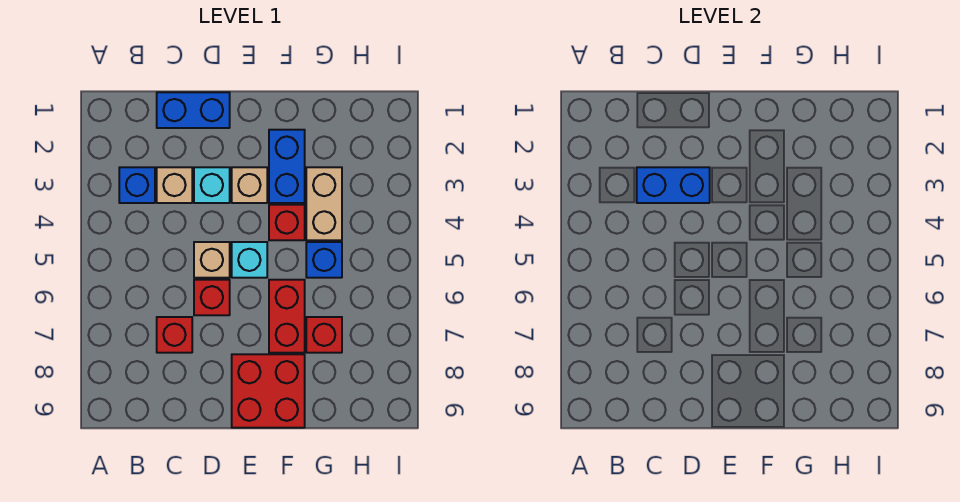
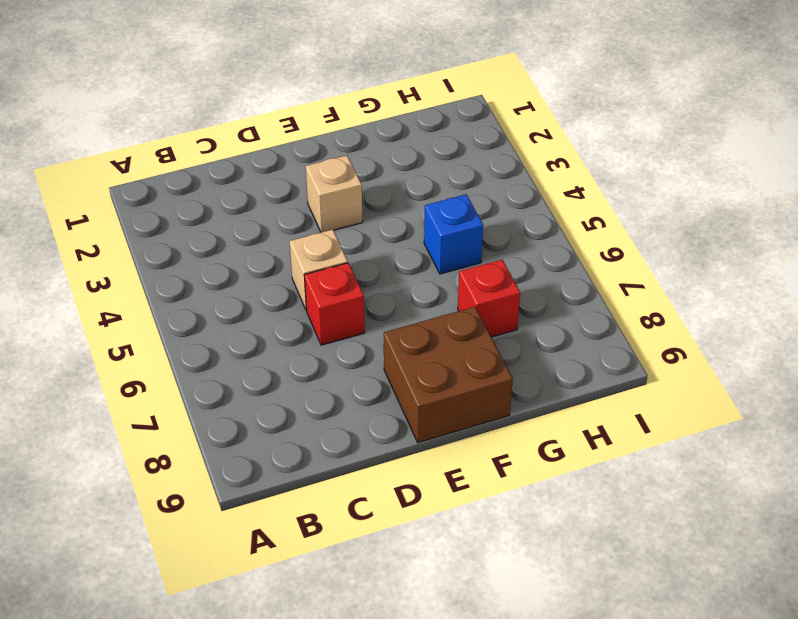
brown 2x2 brick [384,307,513,443] -> red 2x2 brick [232,354,305,428]
none -> blue 1x1 brick [119,167,155,203]
none -> blue 1x2 brick [157,92,230,128]
none -> tan 1x1 brick [157,167,192,203]

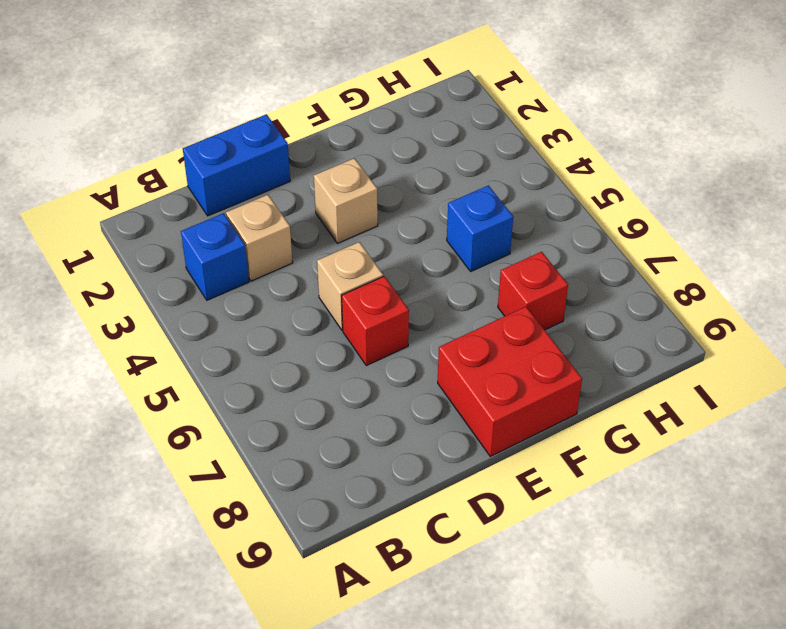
none -> red 1x1 brick [157,317,192,353]
none -> cyan 1x1 brick [194,167,230,203]
none -> cyan 1x1 brick [232,242,267,278]

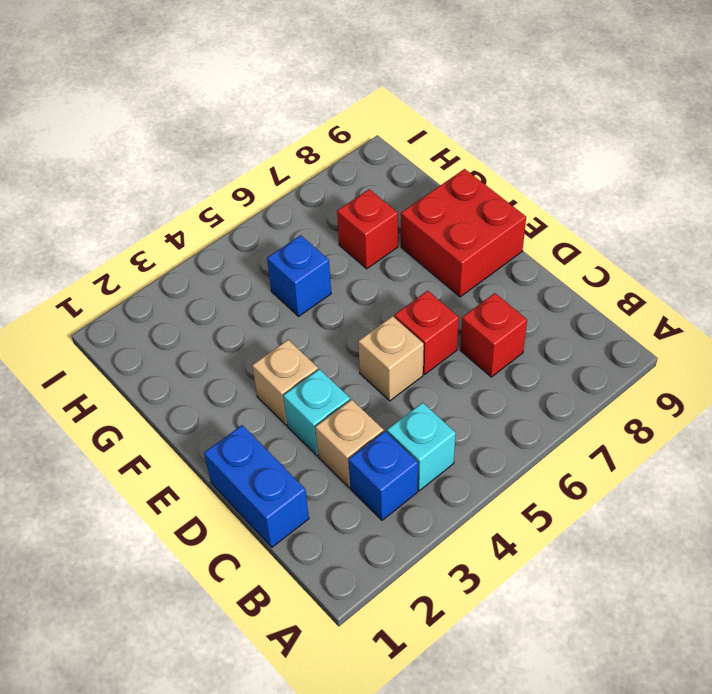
cyan 1x1 brick [387,403,456,491] -> cyan 1x1 brick moved to [232,242,267,278]
none -> blue 1x2 brick [269,130,305,203]
none -> red 1x1 brick [269,205,305,240]
none -> red 1x2 brick [269,280,305,353]

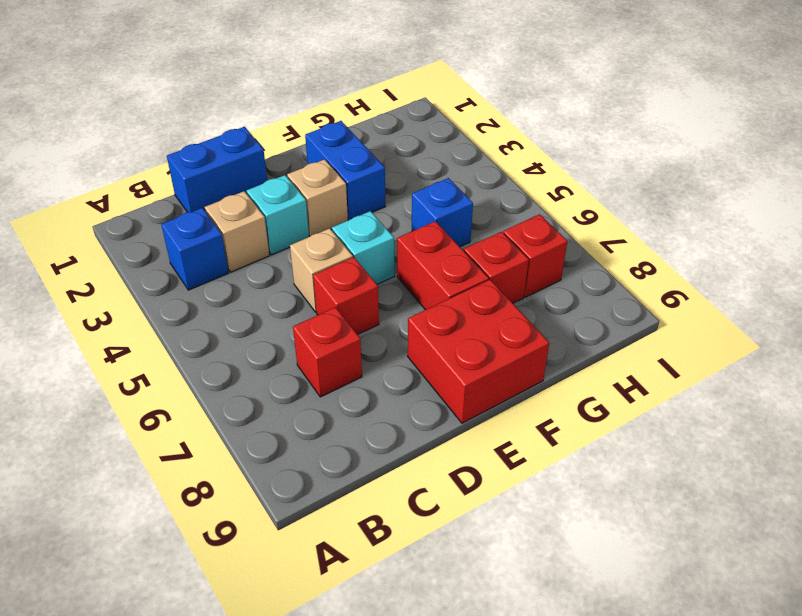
red 1x1 brick [503,214,567,297] -> red 1x1 brick moved to [269,205,305,240]
none -> tan 1x2 brick [306,167,342,240]
none -> blue 1x2 brick [637,167,710,203]

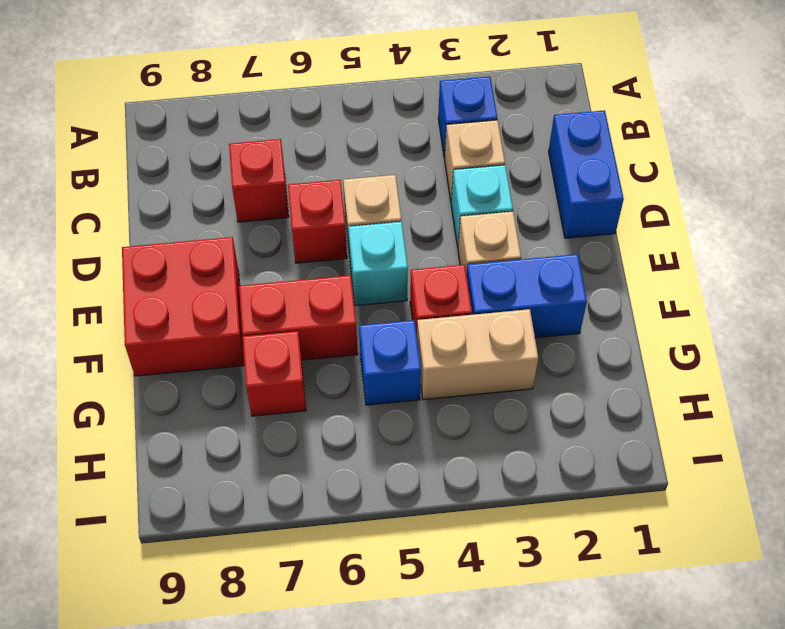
none -> blue 1x2 brick [637,167,710,203]

